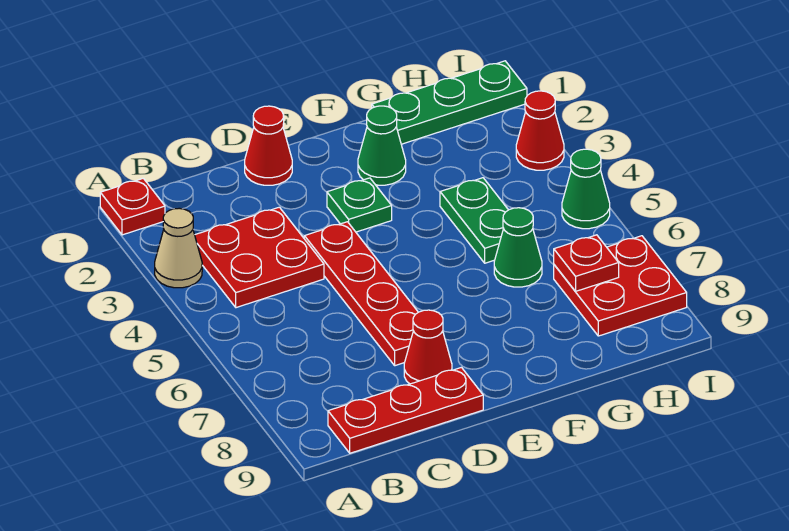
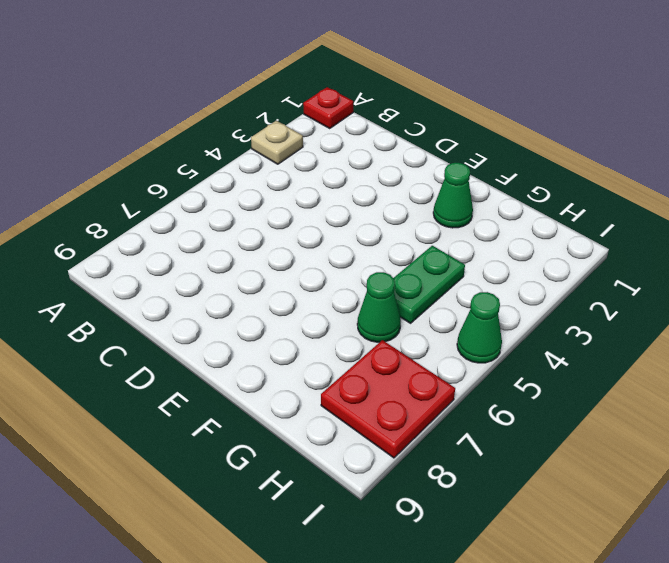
tan 1x1 plate [251,121,303,164] -> tan 1x1 cone [155,208,202,288]
none -> red 2x2 plate [195,207,324,308]
none -> red 1x3 plate [328,367,483,453]
none -> red 1x1 cone [245,106,292,185]

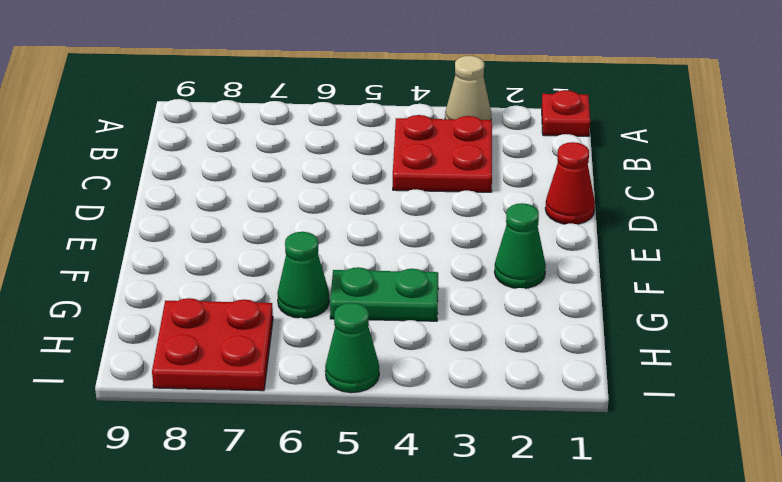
none -> red 1x3 plate [328,367,483,453]
none -> red 1x4 plate [304,222,418,366]
none -> red 1x1 cone [404,310,452,384]

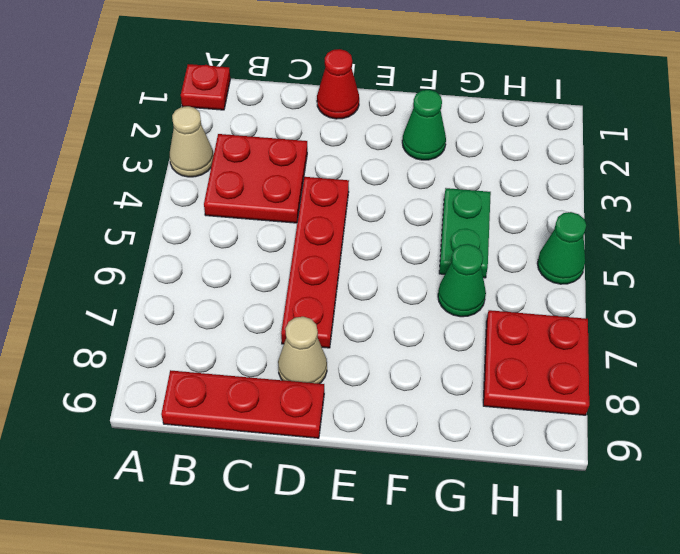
tan 1x1 cone [278,317,327,384] -> red 1x1 cone [404,310,452,384]
none -> green 1x1 plate [327,178,392,232]
none -> green 1x3 plate [372,61,527,144]
none -> red 1x1 cone [516,91,564,170]

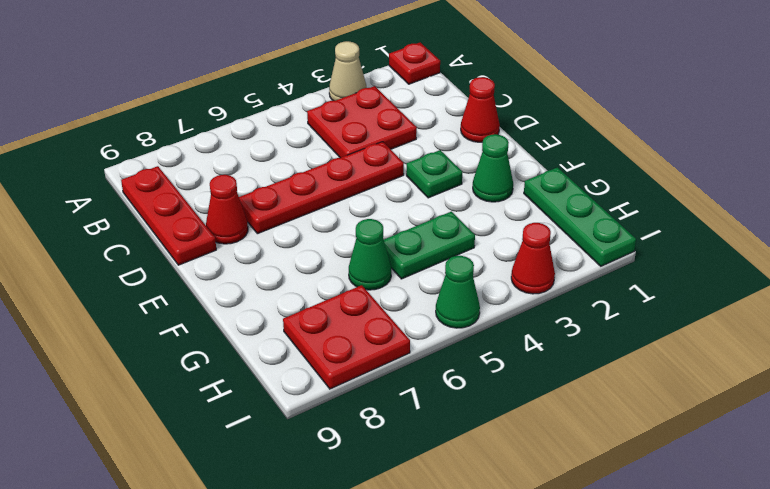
none -> red 1x1 plate [554,235,619,291]

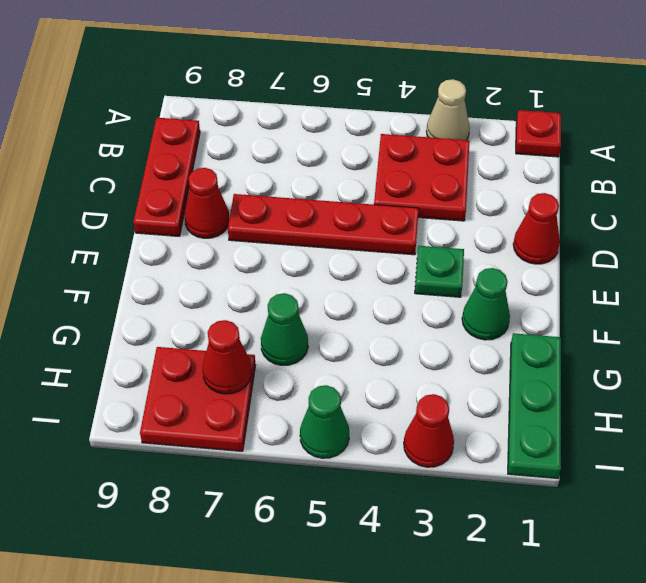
red 1x1 cone [203,320,252,394] -> red 1x1 plate [554,235,619,291]
none -> green 1x2 plate [440,178,508,263]

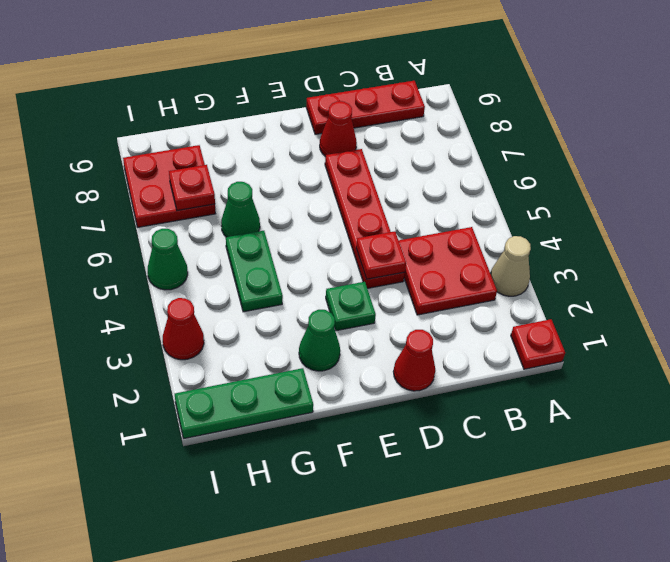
red 1x1 plate [356,231,406,279] -> none

